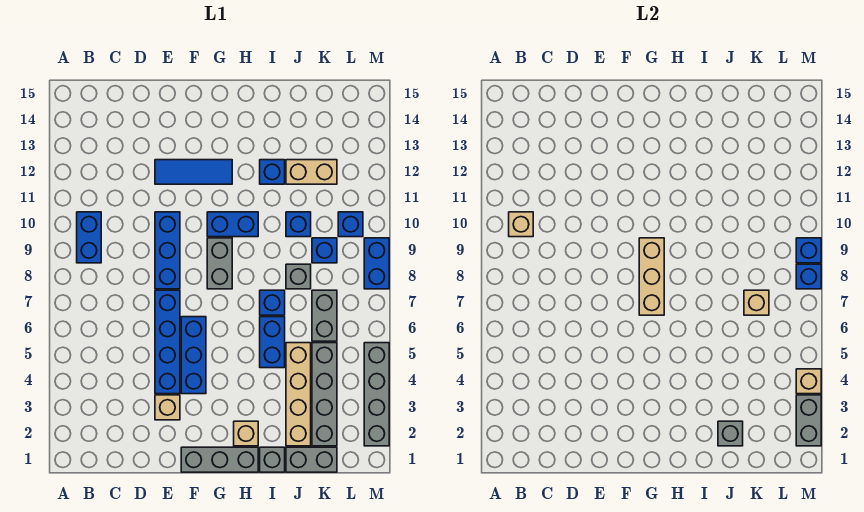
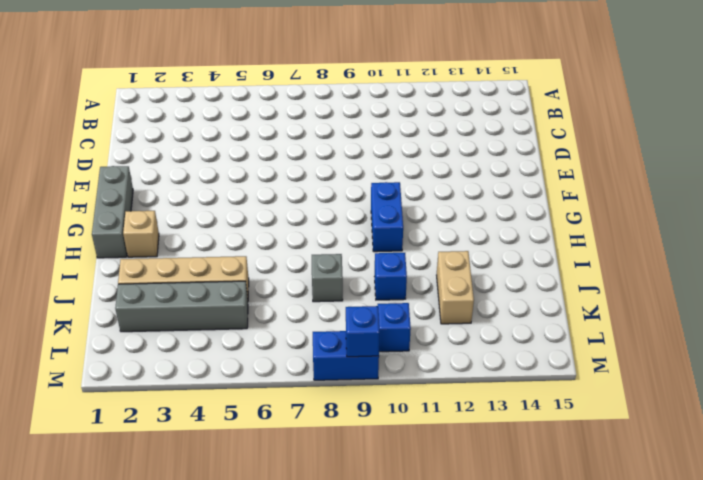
none -> blue 1x2 brick [77,212,101,263]
none -> tan 1x1 brick [155,395,180,420]
none -> blue 1x4 brick [155,290,180,394]
none -> blue 1x3 brick [155,212,180,289]

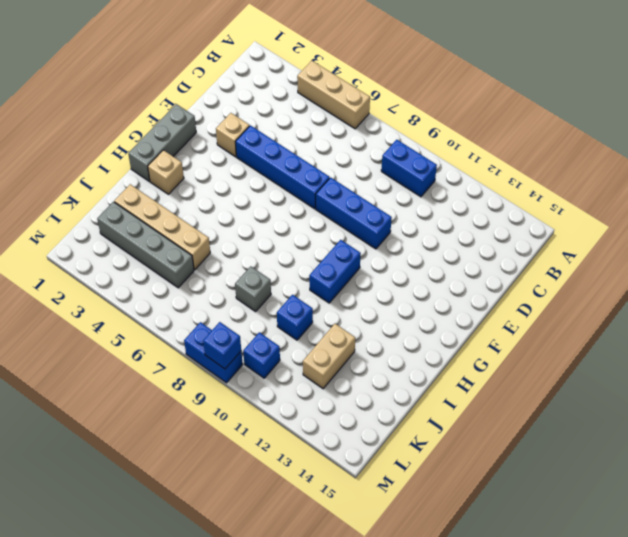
tan 1x3 brick [297,61,370,129] -> tan 1x3 brick moved to [639,238,664,315]
none -> blue 1x3 tile [155,160,232,184]
none -> blue 1x3 brick [181,317,206,394]
none -> grey 1x2 brick [207,238,232,289]
none -> grey 1x1 brick [260,447,285,472]

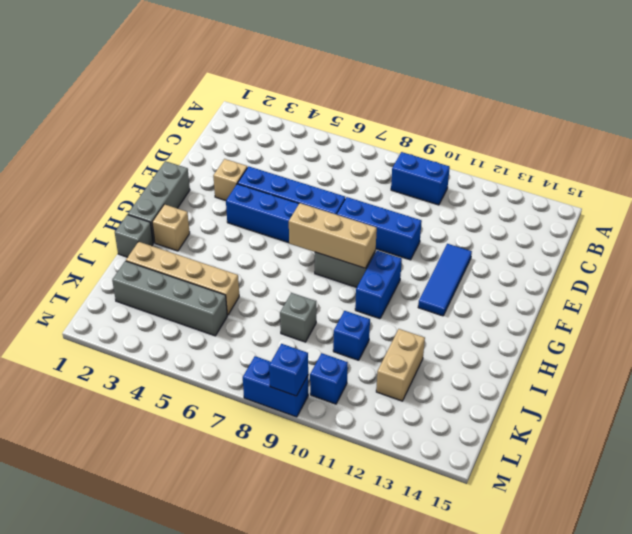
none -> blue 1x2 brick [260,317,285,368]
none -> blue 1x1 brick [260,290,285,315]
none -> blue 1x1 brick [260,160,285,184]
none -> grey 1x2 brick [286,447,337,472]

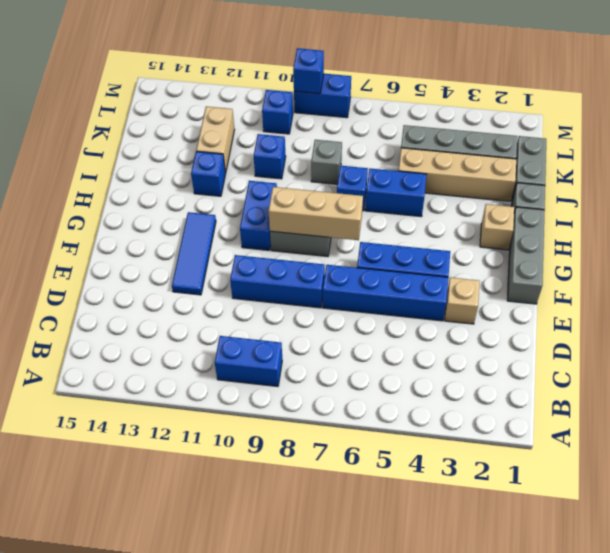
none -> grey 1x2 brick [312,290,337,341]
none -> blue 1x1 brick [312,238,337,263]
none -> grey 1x4 brick [364,343,389,446]
none -> tan 1x1 brick [509,212,533,237]

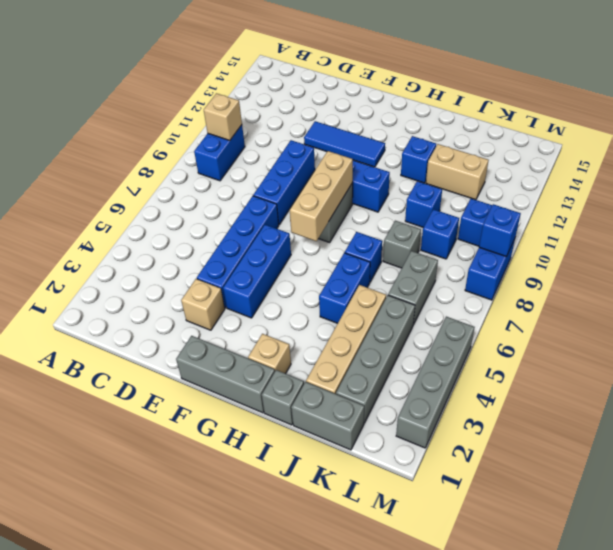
none -> grey 1x1 brick [718,421,743,446]
none -> tan 1x1 brick [744,290,769,315]
none -> grey 1x2 brick [796,395,821,446]
none -> tan 1x1 brick [796,369,821,394]

